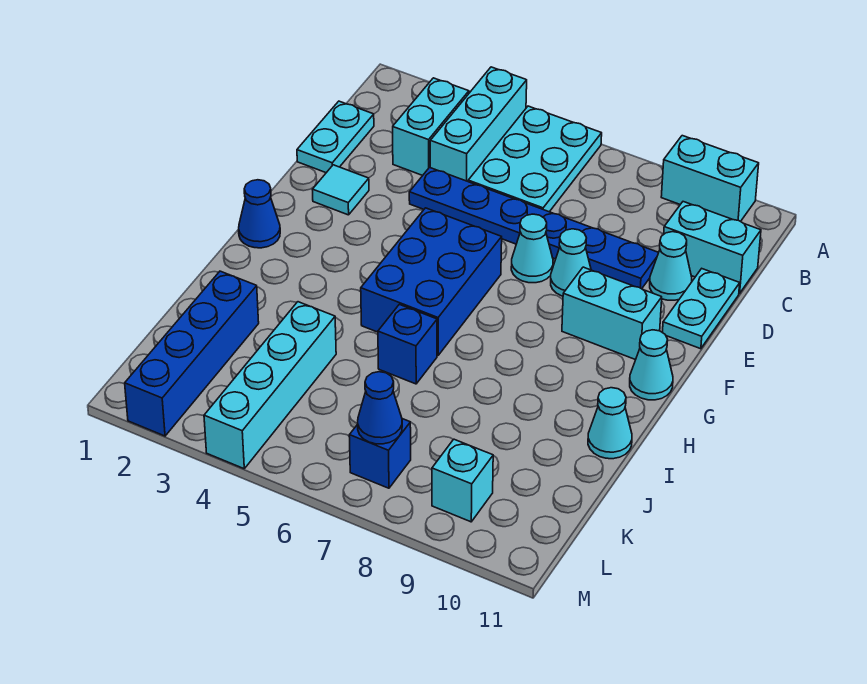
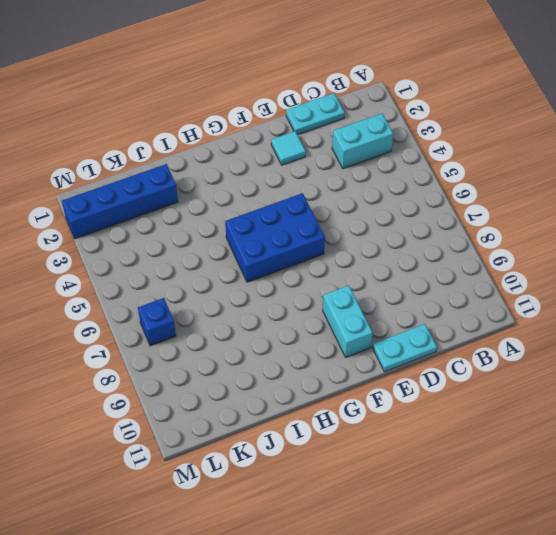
none -> cyan 1x3 brick [430,67,527,181]
none -> cyan 2x3 plate [468,106,602,212]
none -> cyan 1x2 brick [661,136,759,222]

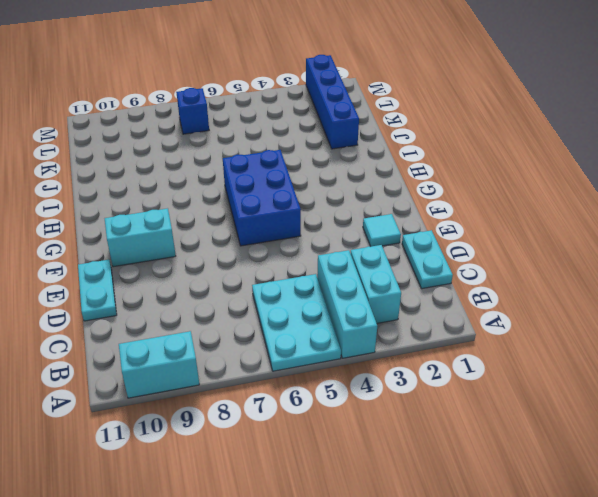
none -> cyan 1x2 brick [664,202,761,293]
none -> blue 1x6 plate [409,167,659,289]
none -> cyan 1x1 cone [650,232,692,300]

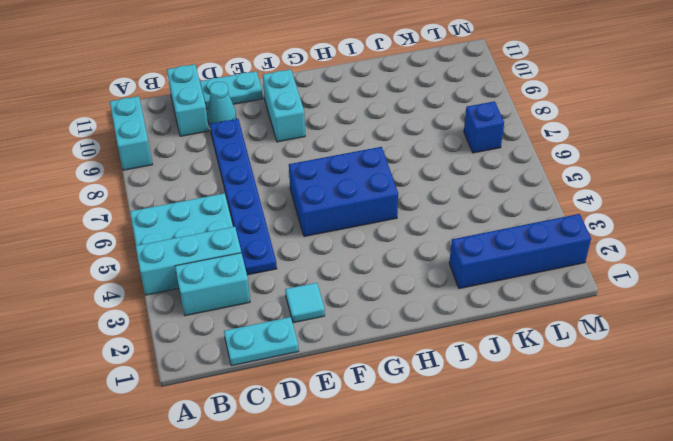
none -> cyan 1x1 cone [511,214,553,283]
none -> cyan 1x1 cone [551,229,591,296]
none -> blue 1x1 cone [239,180,280,248]

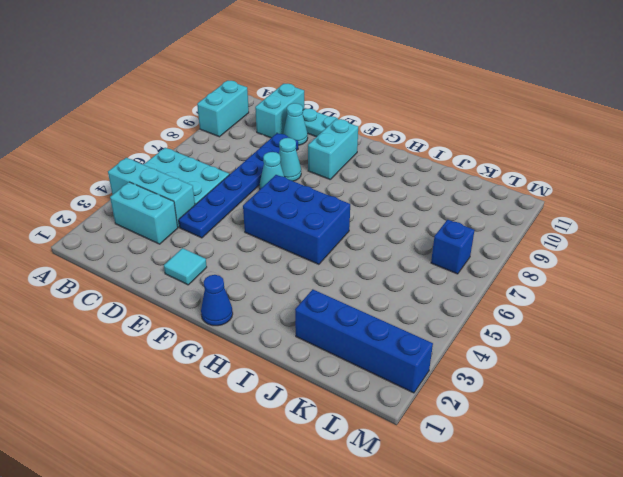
none -> cyan 1x2 plate [297,101,374,173]
none -> cyan 1x1 cone [630,330,673,400]
none -> blue 1x1 brick [378,304,437,384]

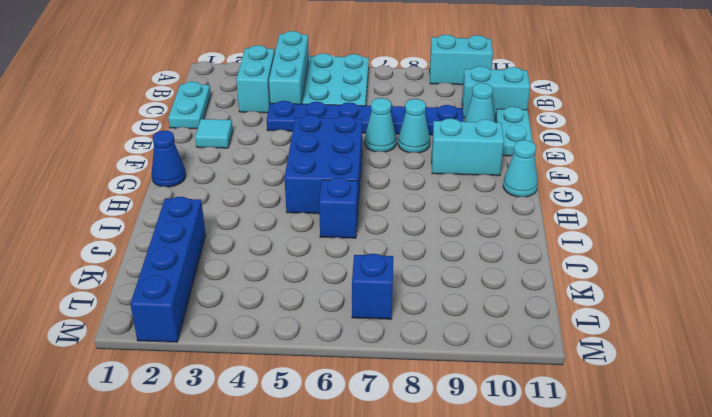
none -> cyan 1x1 cone [588,388,632,459]
none -> cyan 1x4 brick [204,302,336,469]
none -> cyan 1x1 brick [432,439,493,522]

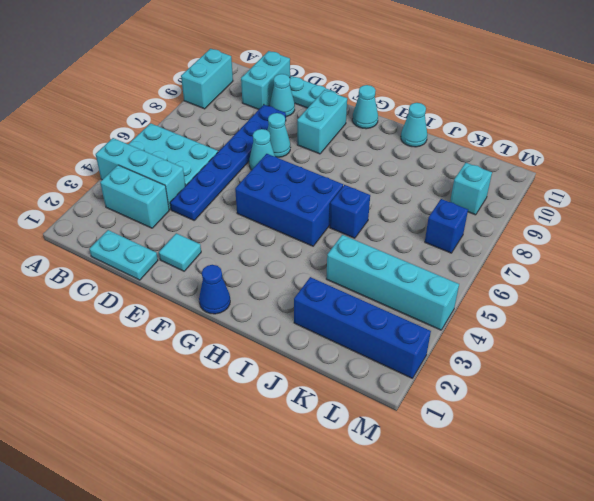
none -> blue 1x1 cone [358,372,402,444]

